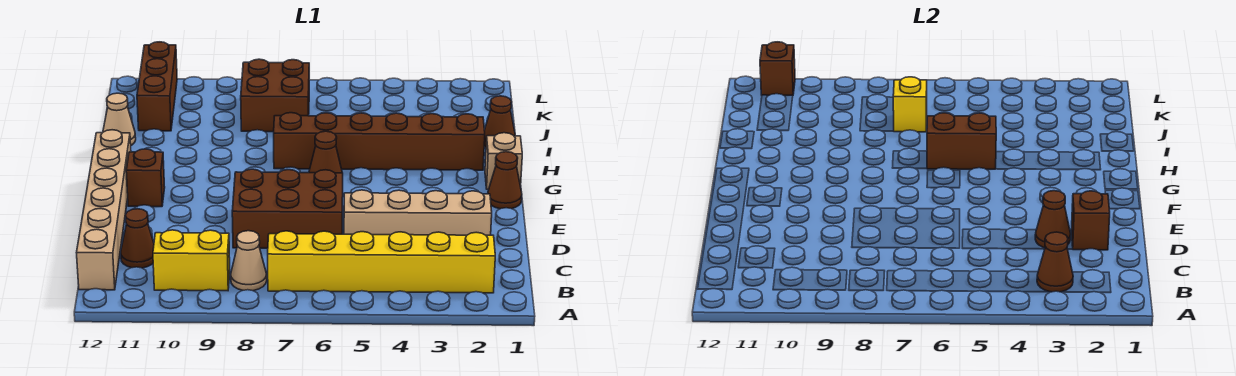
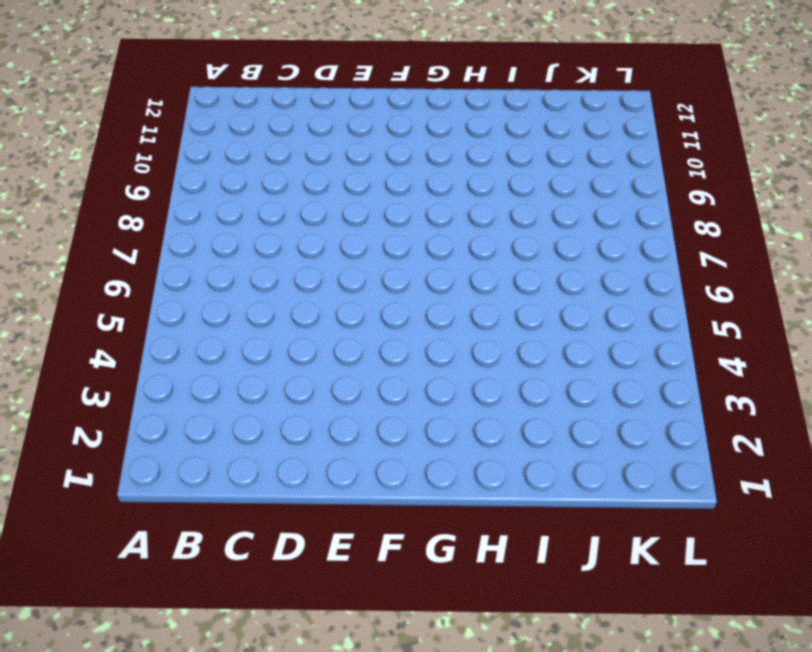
none -> yellow 1x6 brick [268,231,495,293]
none -> tan 1x1 cone [231,231,267,291]
none -> yellow 1x2 brick [153,230,230,291]

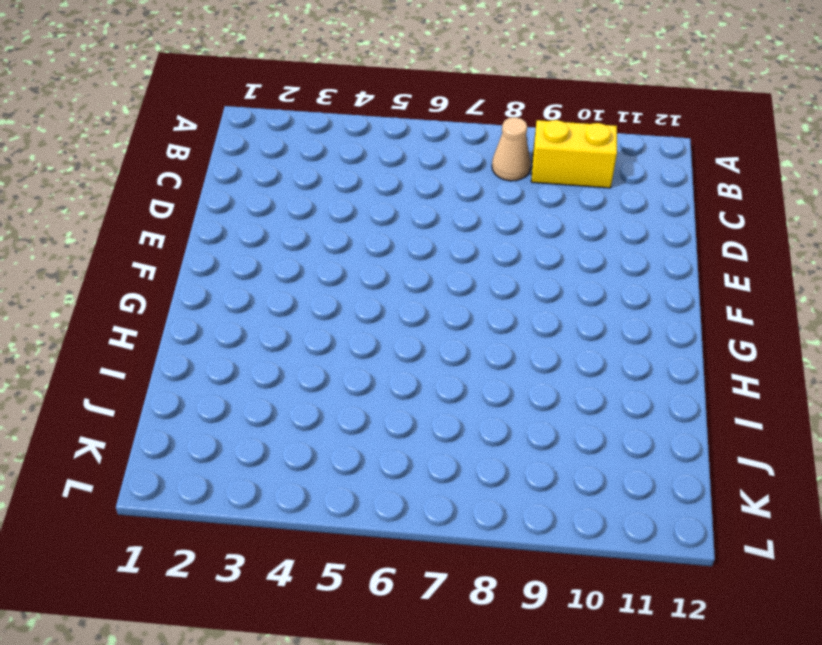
none -> yellow 1x6 brick [268,231,495,293]
none -> tan 1x6 brick [77,130,131,290]
none -> brown 1x1 cone [121,209,154,268]

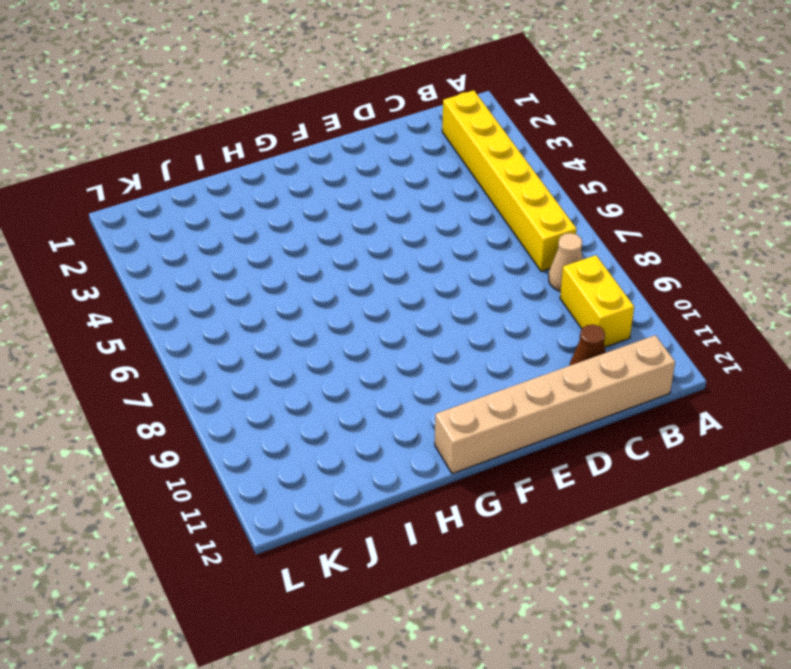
none -> tan 1x4 brick [344,190,492,235]
none -> brown 2x3 brick [232,169,343,248]
none -> brown 1x1 cone [488,152,522,209]

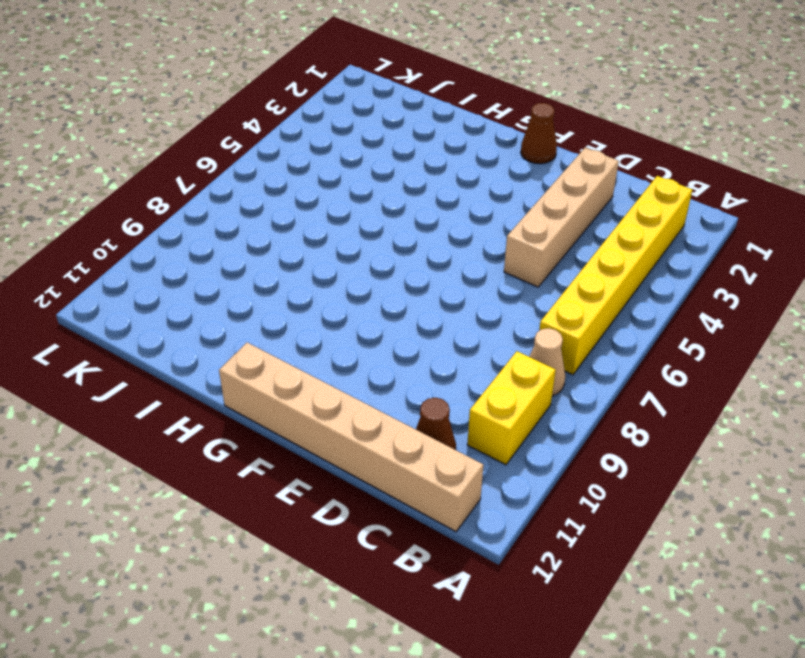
none -> brown 2x3 brick [232,169,343,248]
none -> brown 1x1 brick [126,149,165,207]
none -> tan 1x1 brick [485,133,522,189]

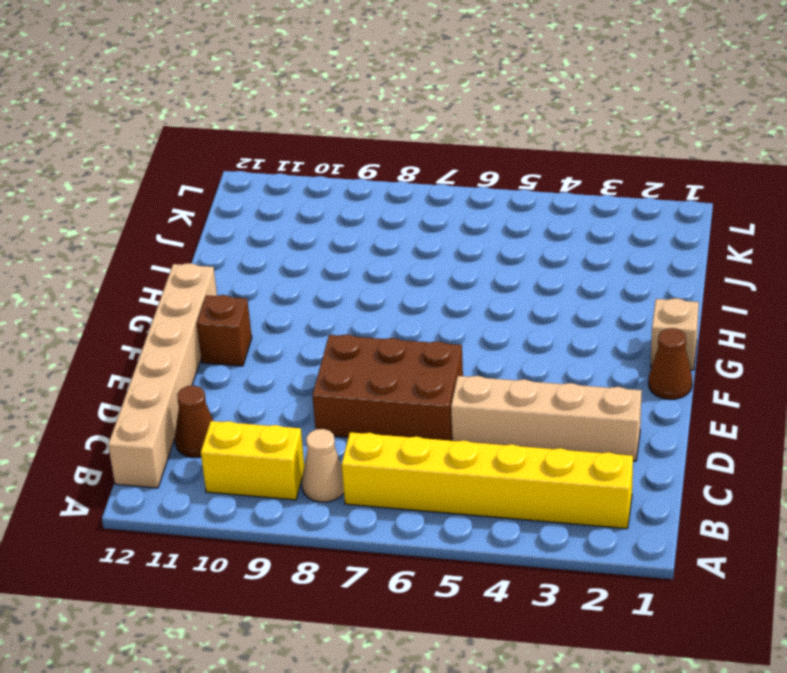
none -> brown 1x1 cone [309,131,342,173]
none -> brown 1x6 brick [274,113,485,170]
none -> brown 1x1 cone [484,96,515,147]

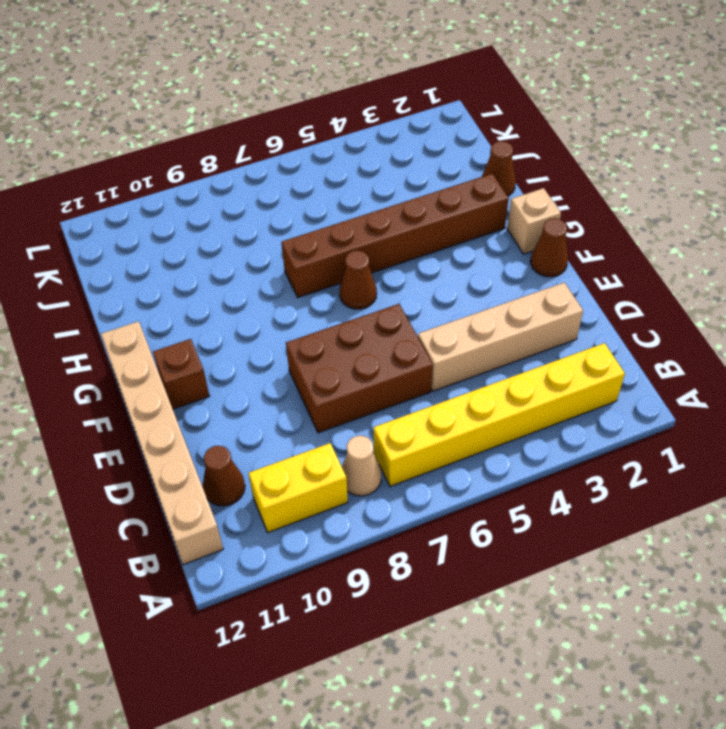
none -> tan 1x1 cone [103,93,136,145]
none -> brown 2x2 brick [241,59,309,132]
none -> brown 1x3 brick [137,42,177,131]

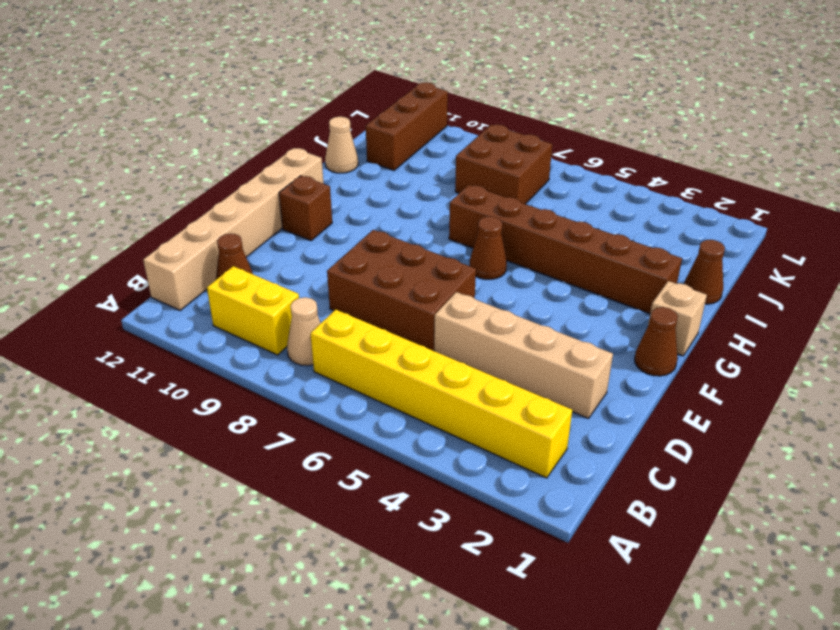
none -> brown 1x1 cone [1037,232,1073,292]
none -> brown 1x1 brick [1071,191,1110,250]
none -> brown 1x1 cone [1035,191,1071,248]

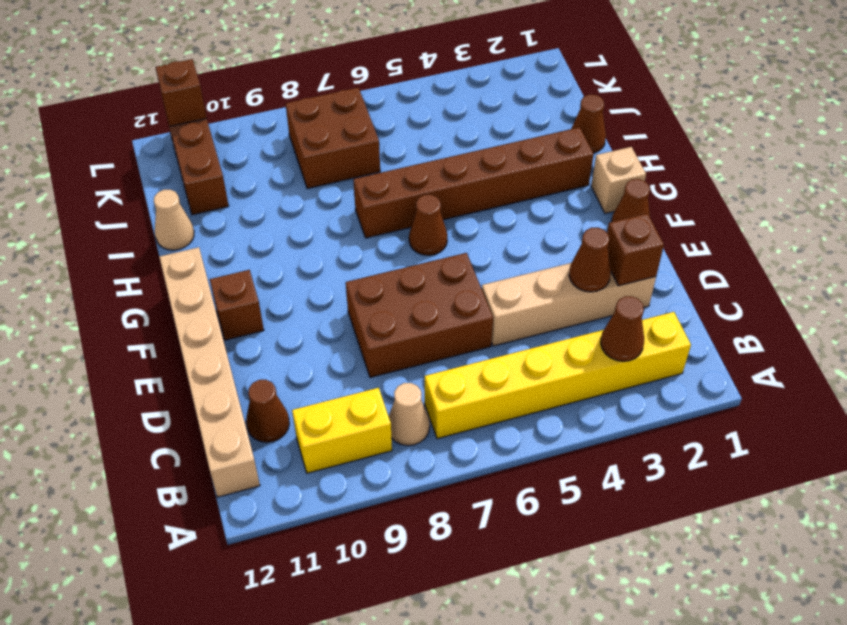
none -> brown 1x2 brick [927,113,996,169]
none -> yellow 1x1 brick [893,77,927,132]

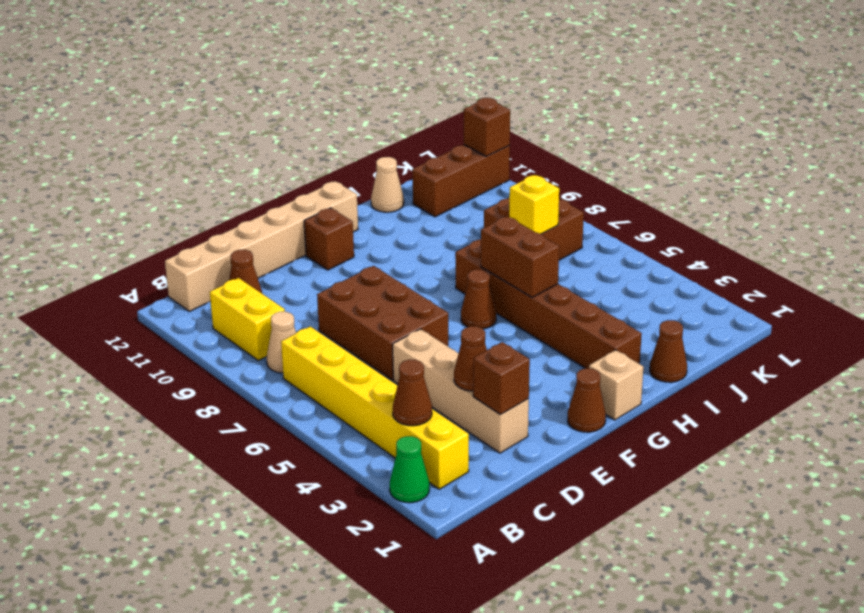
green 1x1 cone [390,436,429,503] -> none

